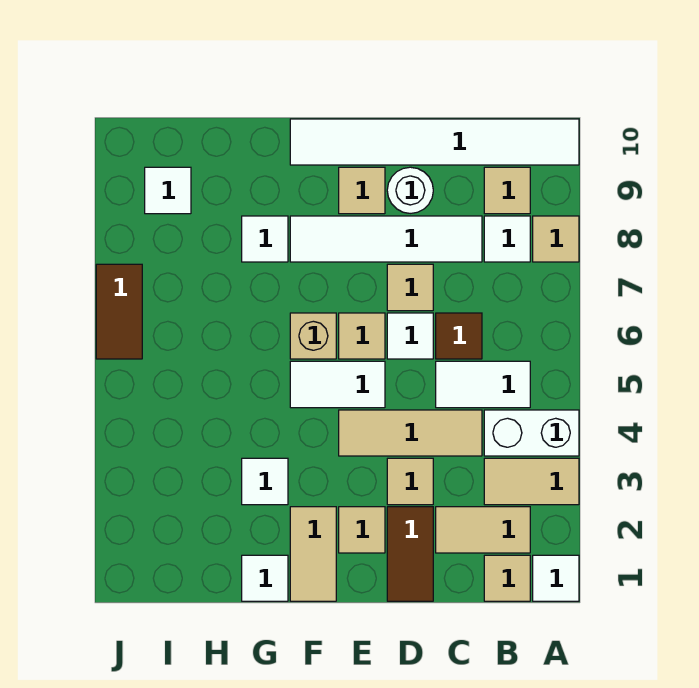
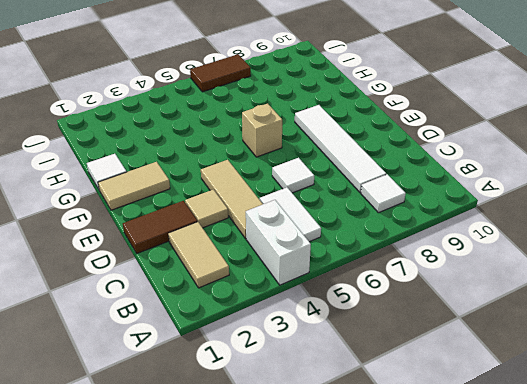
none -> white 1x1 tile [533,555,579,601]
none -> tan 1x2 tile [484,458,579,505]
none -> tan 1x1 tile [533,216,579,262]

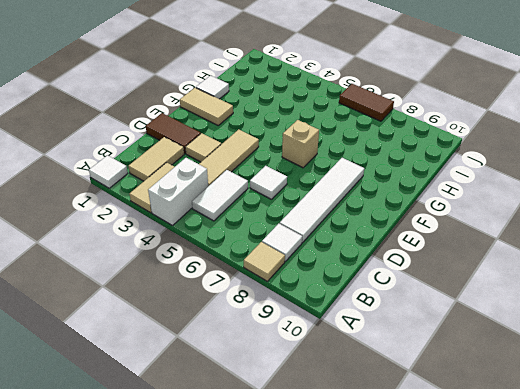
none -> white 1x6 tile [290,119,579,165]
none -> tan 1x1 tile [484,555,530,601]
none -> tan 1x1 tile [484,167,530,214]

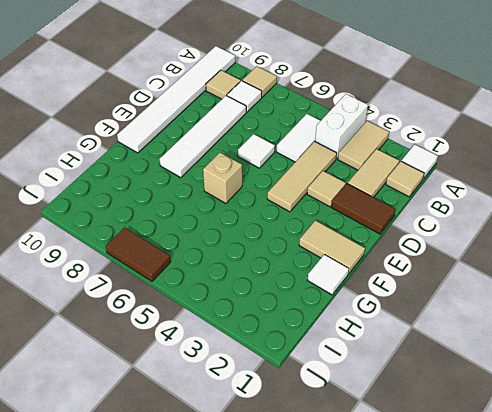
none -> brown 1x1 tile [436,313,482,359]
none -> tan 1x1 tile [387,264,433,311]
none -> white 1x1 round brick [387,167,433,213]

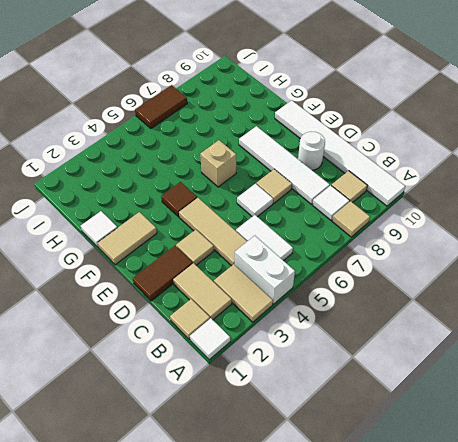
brown 1x1 tile [161,182,197,217] -> brown 1x1 tile moved to [436,313,482,359]
none -> tan 1x1 tile [339,507,385,553]
none -> white 1x2 tile [290,361,385,408]
none -> tan 1x1 tile [339,313,385,359]

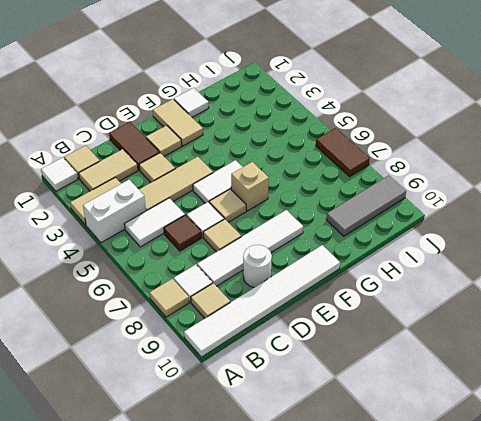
grey 1x3 tile [326,175,406,236] -> white 1x1 tile [145,167,191,214]
none -> tan 1x1 tile [339,167,385,214]
none -> white 1x1 tile [242,458,288,505]
none -> white 1x1 tile [242,216,288,262]

